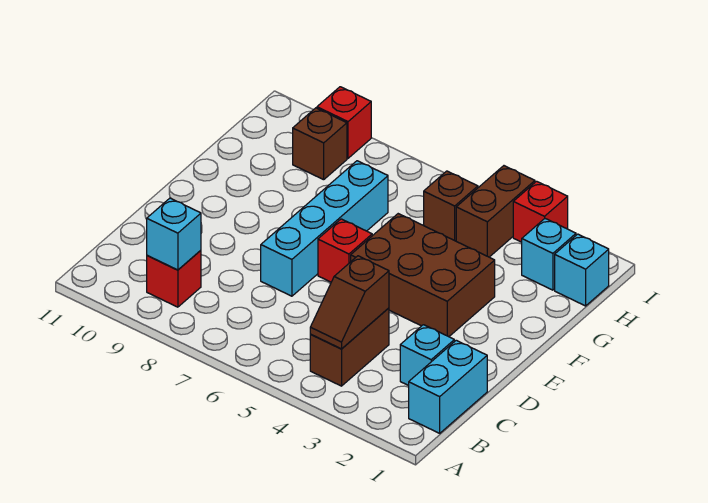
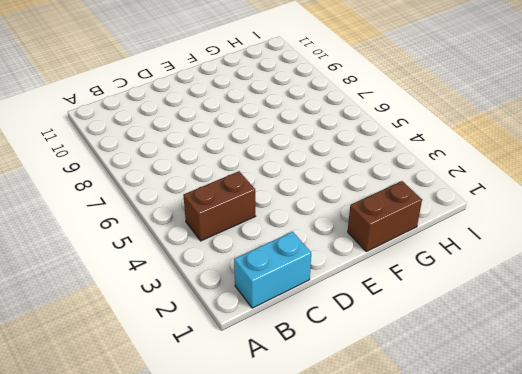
brown 1x2 brick [348,181,422,252] -> brown 1x2 brick moved to [456,166,535,257]
none -> red 1x1 brick [147,250,201,307]
none -> cyan 1x1 brick [400,325,454,386]
none -> cyan 1x4 brick [261,161,388,296]

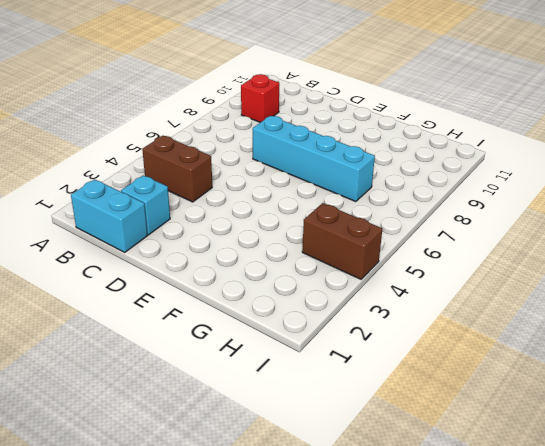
none -> brown 2x3 brick [351,214,495,337]
none -> red 1x1 brick [318,219,372,282]
none -> cyan 1x1 brick [555,234,609,306]

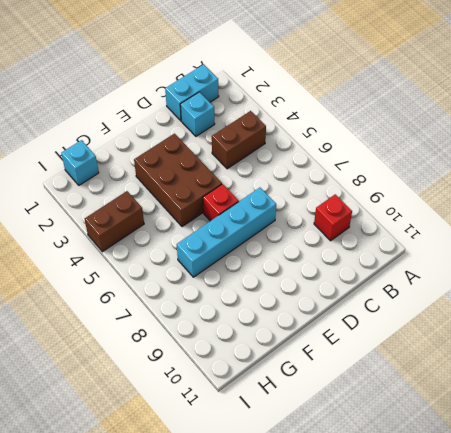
none -> cyan 1x1 brick [522,219,576,290]
none -> brown 1x1 brick [424,171,478,241]
none -> brown 1x1 brick [293,108,347,180]

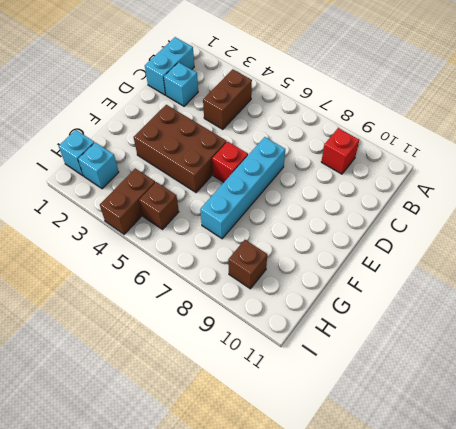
none -> red 1x1 brick [513,181,568,242]
none -> red 1x1 brick [317,87,371,158]
none -> brown 1x2 slope [310,256,389,349]

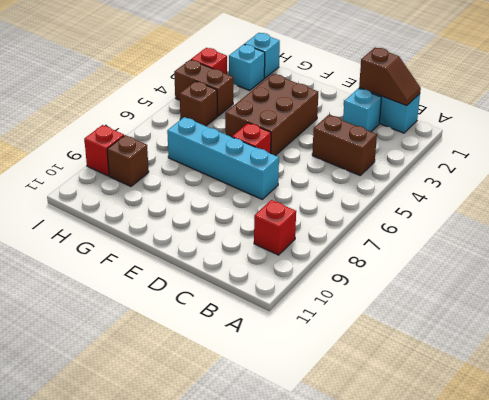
brown 1x2 slope [359,47,421,106] -> brown 1x2 slope moved to [310,256,389,349]
none -> cyan 1x1 brick [147,198,201,270]

